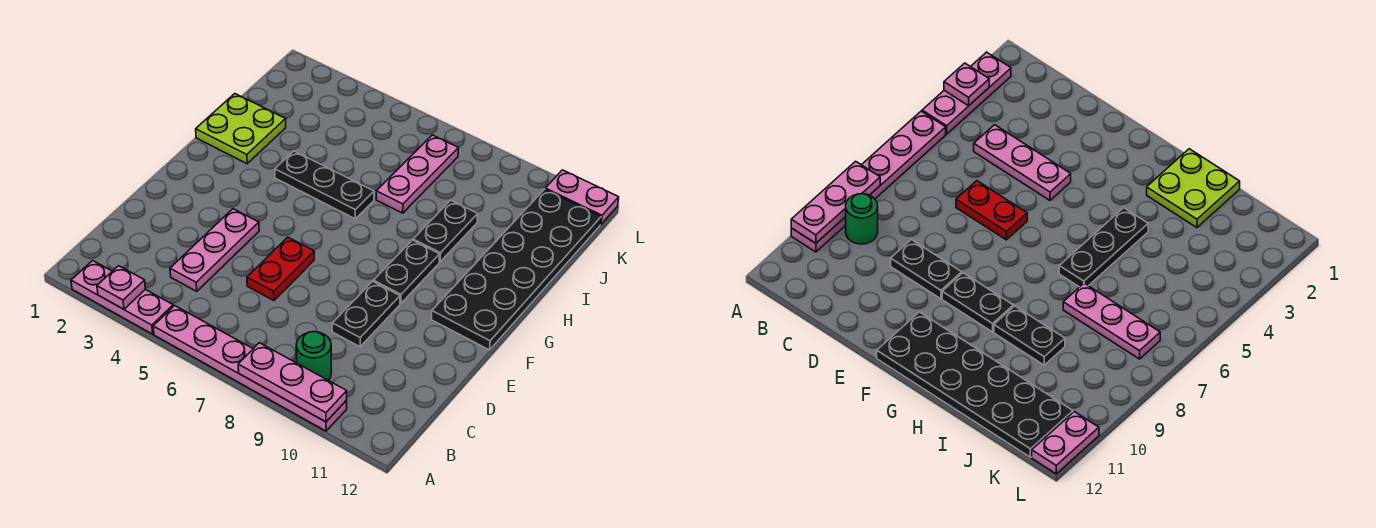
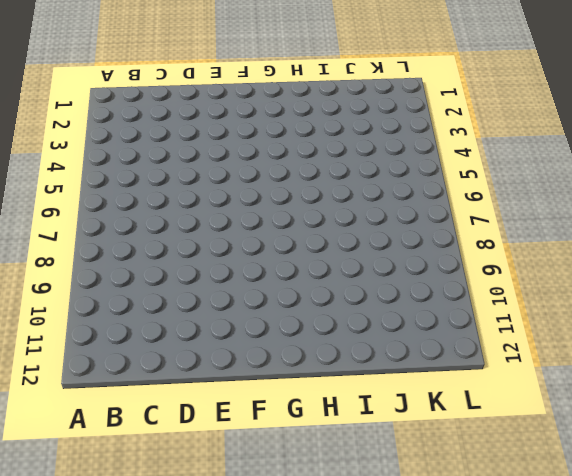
none -> pink 1x3 plate [71,261,173,334]
none -> pink 1x6 plate [153,306,347,431]
none -> green 1x1 round brick [296,332,331,380]

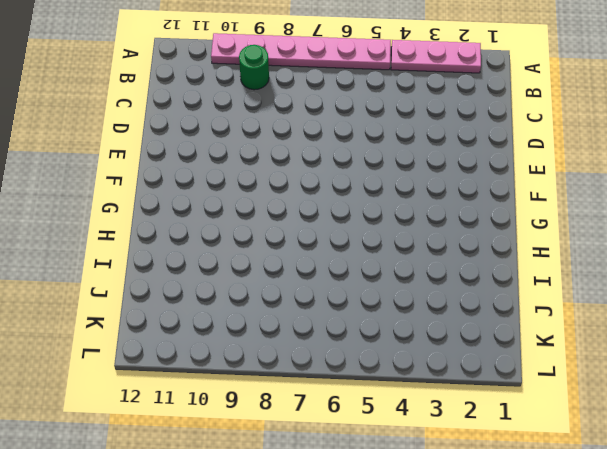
none -> pink 1x3 plate [170,209,259,292]
none -> red 1x2 plate [247,237,314,300]
none -> black 1x2 plate [332,281,400,347]

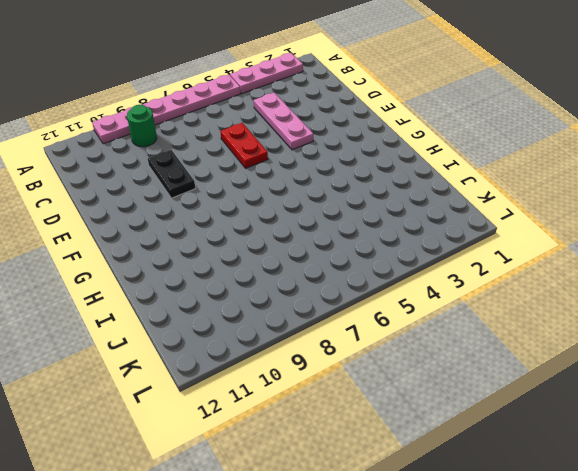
none -> black 1x2 plate [374,240,440,304]
none -> black 2x6 plate [432,189,601,350]
none -> lime 2x2 plate [196,94,286,164]

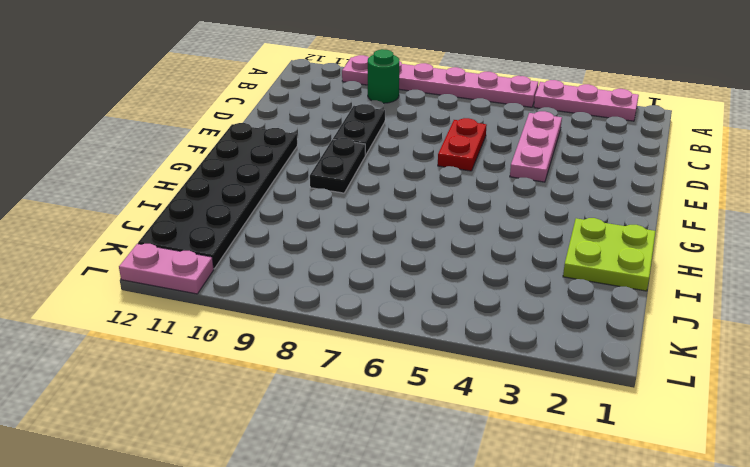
none -> black 1x3 plate [275,151,374,219]
none -> black 1x2 plate [413,200,478,262]
none -> pink 1x3 plate [376,135,458,213]

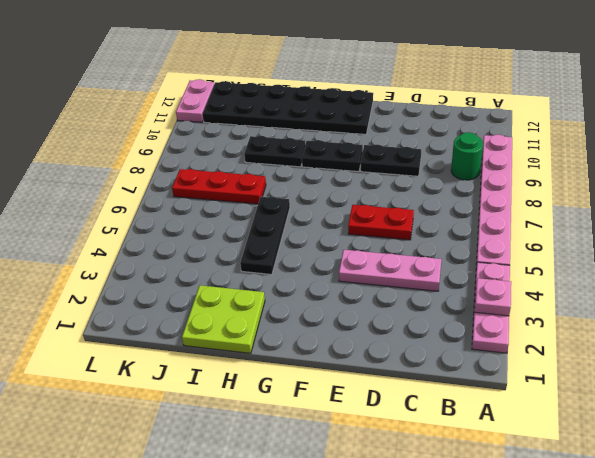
red 1x3 plate [172,169,266,204] -> pink 1x3 plate [376,135,458,213]
none -> pink 1x3 plate [238,343,347,422]

